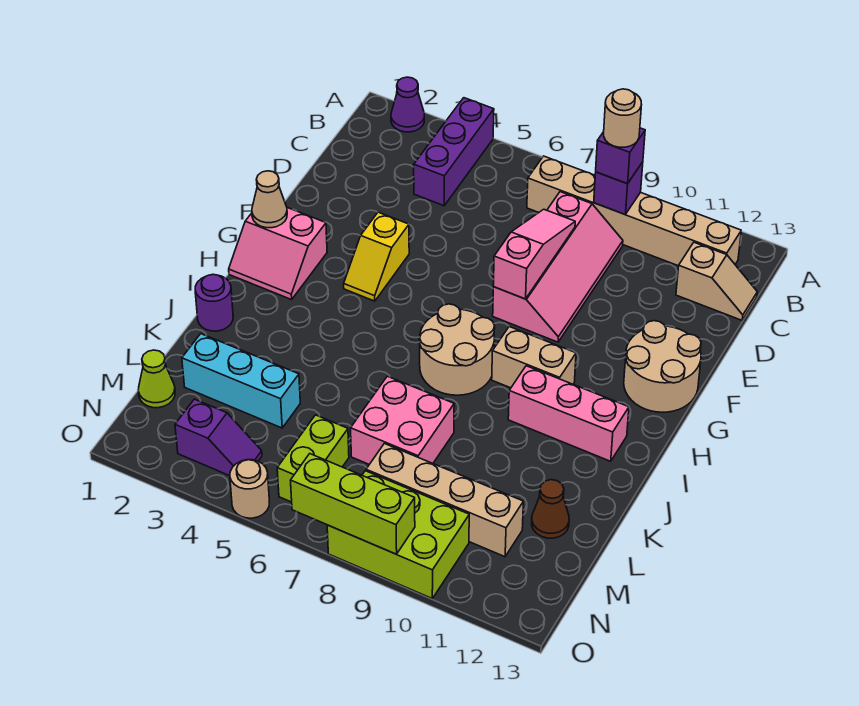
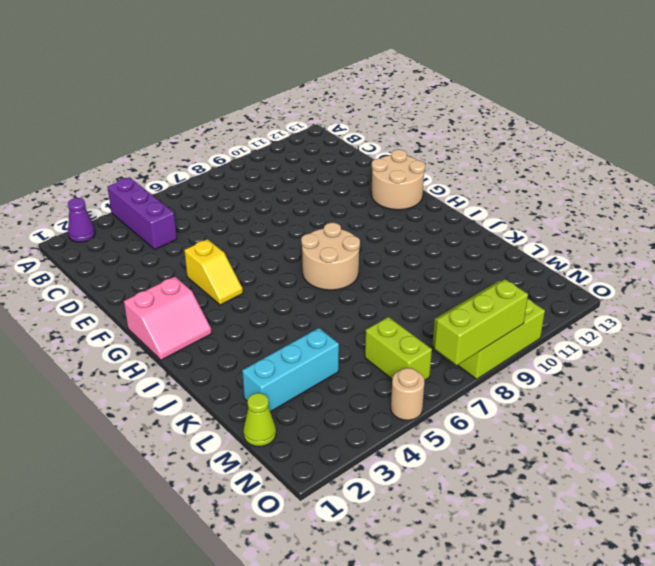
none -> tan 1x6 brick [527,156,741,266]
none -> pink 2x4 slope [493,192,623,342]
none -> tan 1x2 slope [676,242,757,320]

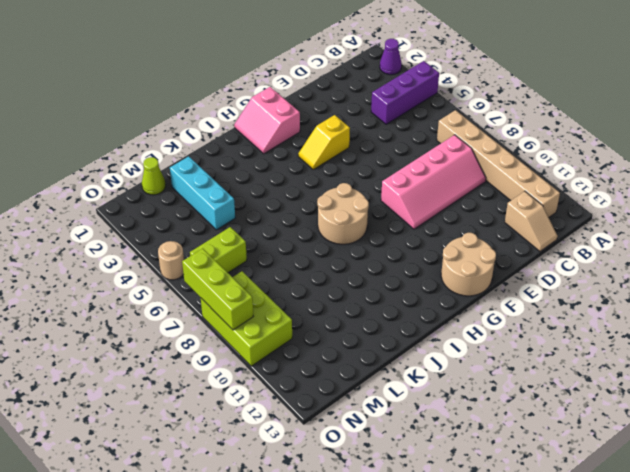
none -> tan 1x2 brick [492,327,576,388]
none -> pink 1x3 brick [508,366,629,461]
none -> purple 1x1 round brick [195,274,233,331]

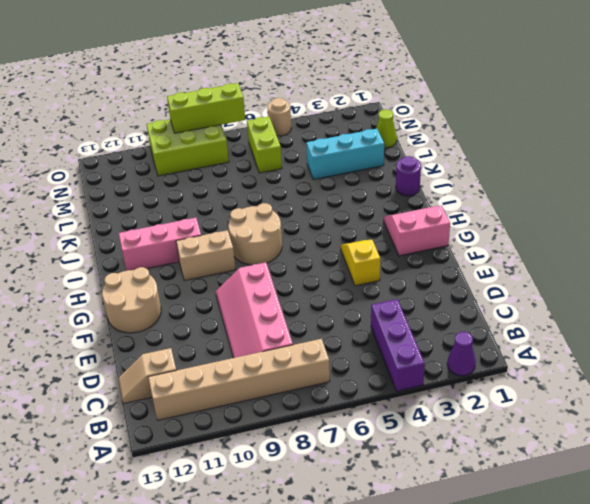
none -> pink 2x2 brick [351,376,454,464]
none -> brown 1x1 cone [532,480,569,538]
none -> tan 1x4 brick [366,444,523,557]

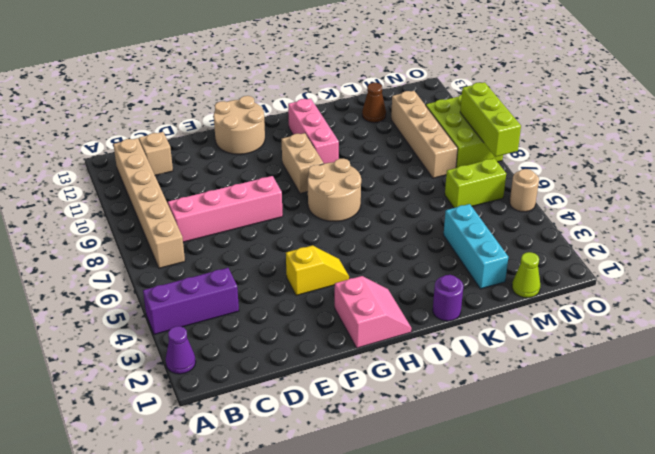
none -> pink 2x2 brick [351,376,454,464]
none -> purple 1x2 slope [175,399,262,476]
none -> purple 1x1 brick [594,162,643,214]

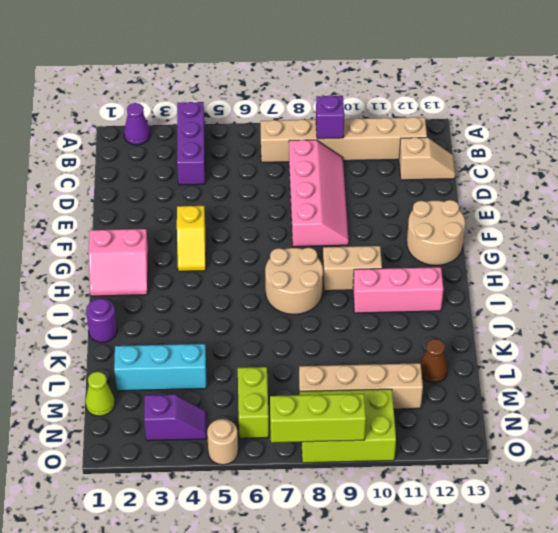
none -> pink 2x2 brick [351,376,454,464]
none -> pink 1x3 slope [493,209,575,299]
none -> tan 1x1 cone [252,171,287,228]

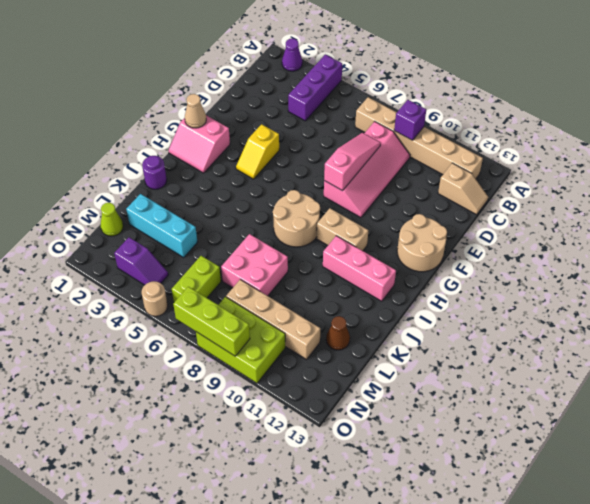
none -> purple 1x1 brick [596,128,645,184]
none -> tan 1x1 round brick [604,89,642,147]

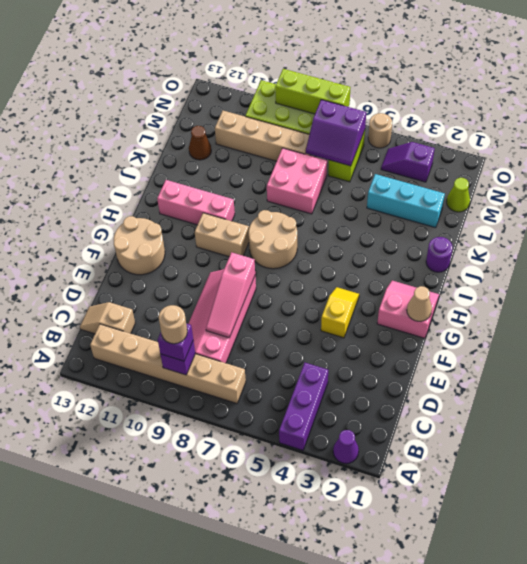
purple 2x2 slope [306,100,366,166] -> none

